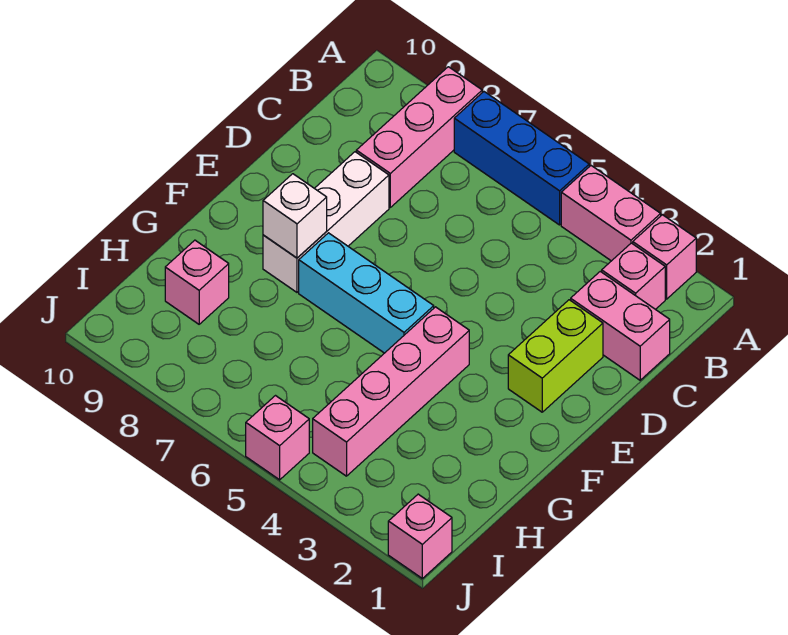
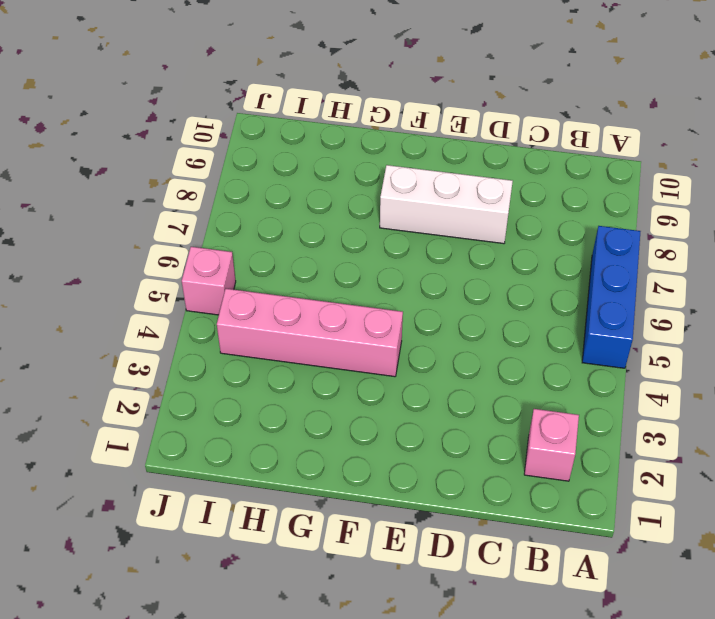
none -> pink 1x1 brick [633,215,696,299]
none -> pink 1x2 brick [561,166,661,261]
none -> pink 1x3 brick [356,67,482,207]

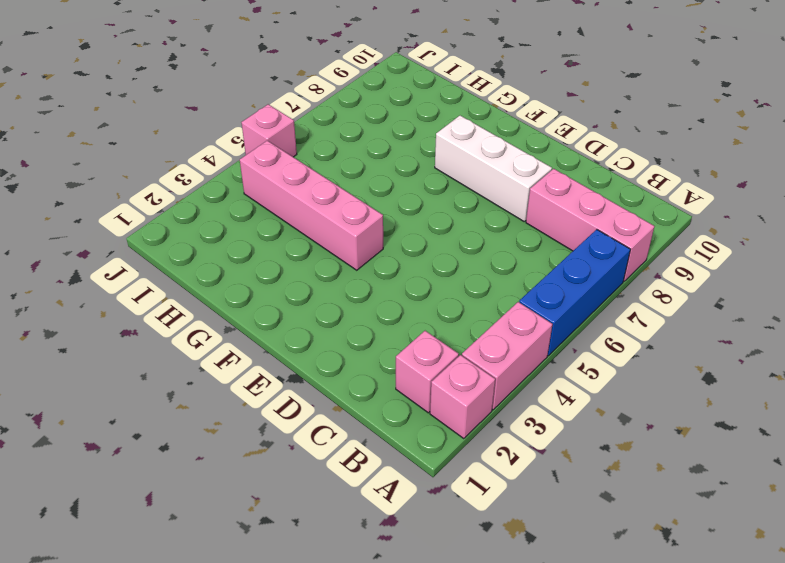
none -> pink 1x2 brick [571,271,670,380]
none -> lime 1x2 brick [508,300,603,412]
none -> cyan 1x3 brick [299,233,434,353]

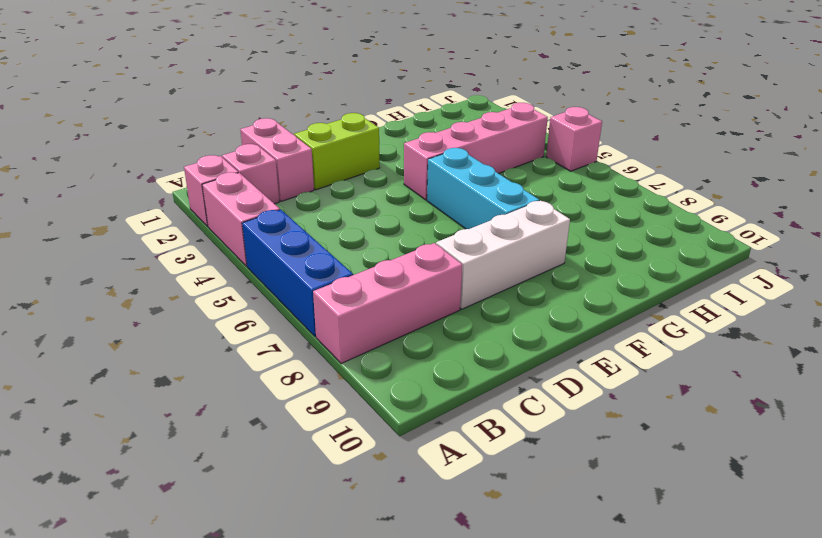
none -> pink 1x1 brick [165,240,229,324]
none -> pink 1x1 brick [388,494,452,578]
none -> white 1x1 brick [263,174,327,258]

